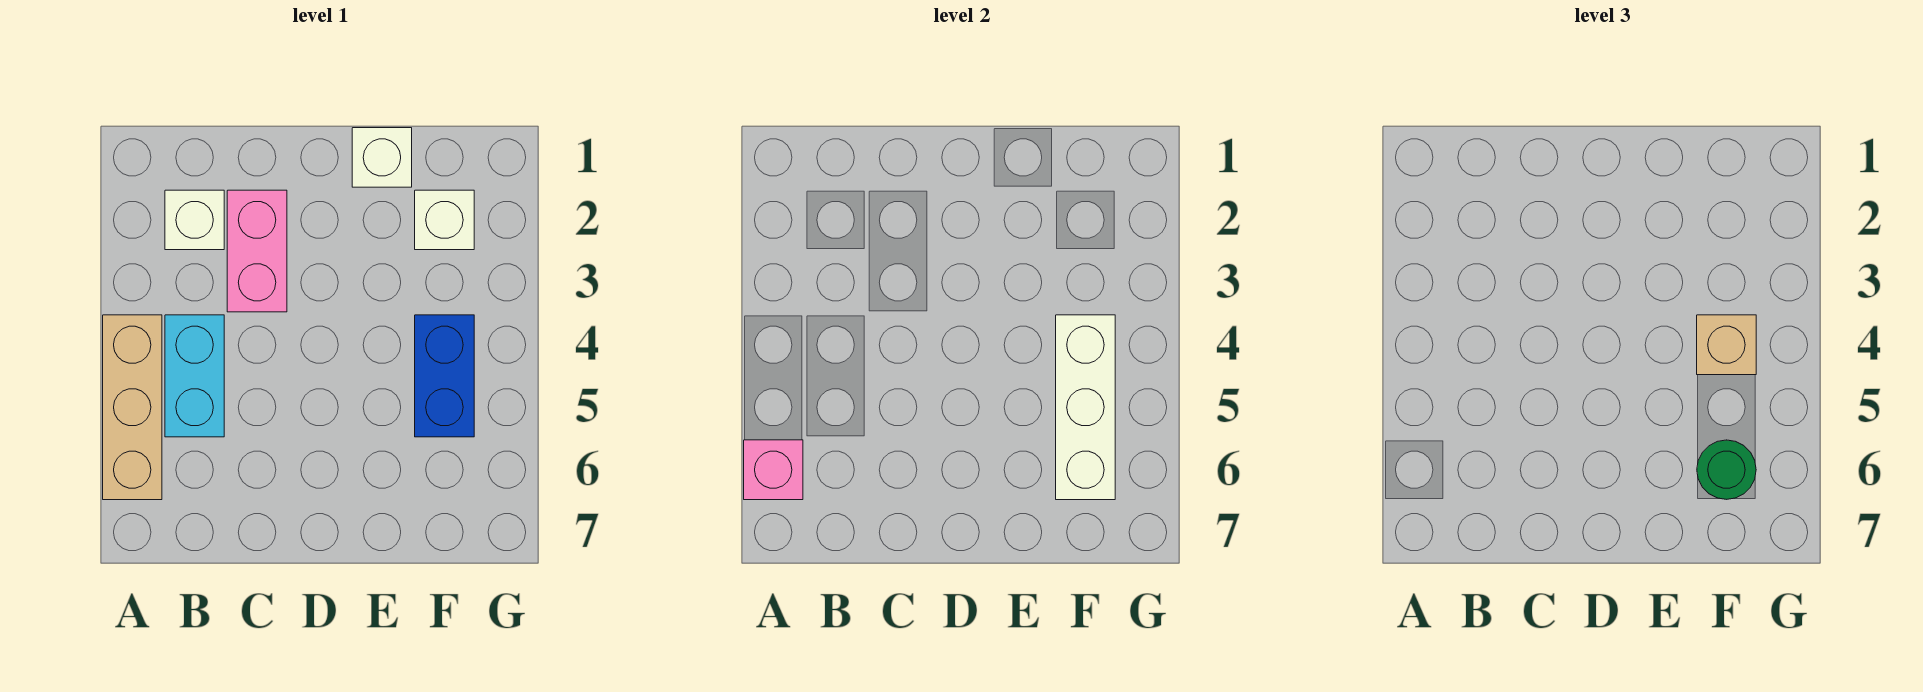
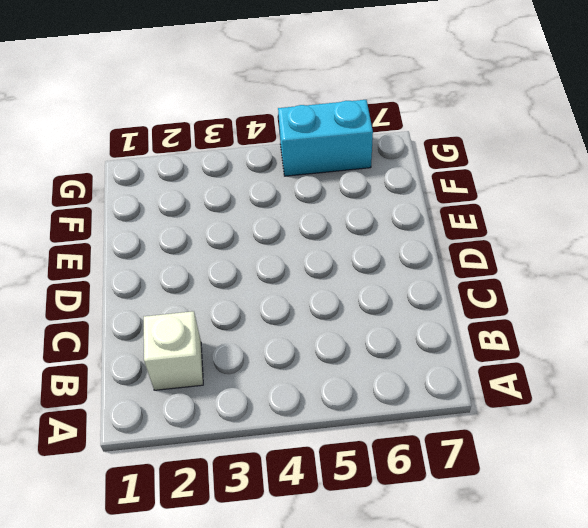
cyan 1x2 brick [278,100,373,176] -> cyan 1x2 brick moved to [165,315,224,437]
none -> tan 1x3 brick [103,315,162,500]
none -> pink 1x2 brick [227,190,287,312]

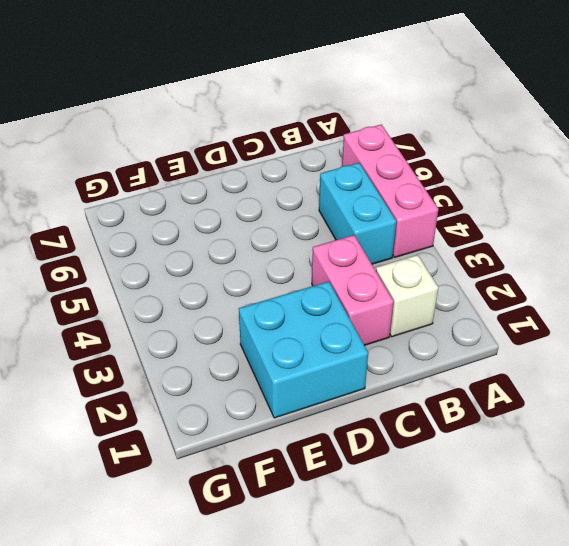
pink 1x3 brick [342,124,438,258] -> tan 1x3 brick [103,315,162,500]
cyan 2x2 brick [239,281,368,418] -> white 1x1 brick [352,128,412,187]
none -> white 1x1 brick [415,190,474,250]
none -> blue 1x2 brick [415,315,474,437]

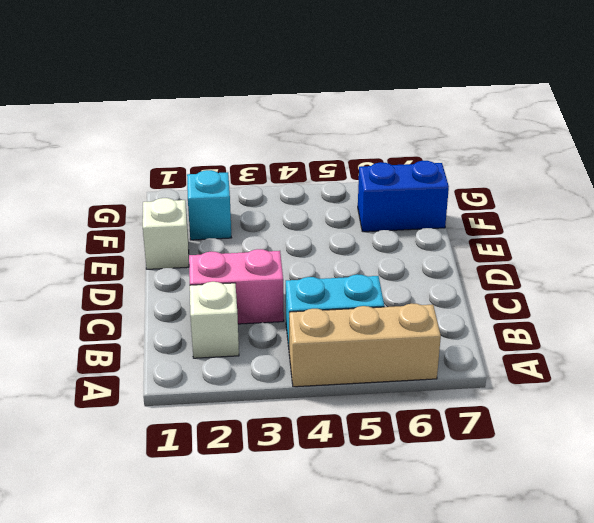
cyan 1x1 brick [187,170,231,240] -> white 1x1 brick [415,190,474,250]
blue 1x2 brick [358,161,449,232] -> blue 1x2 brick moved to [415,315,474,437]
none -> pink 1x1 brick [744,440,803,500]
none -> white 1x3 brick [1056,315,1115,500]

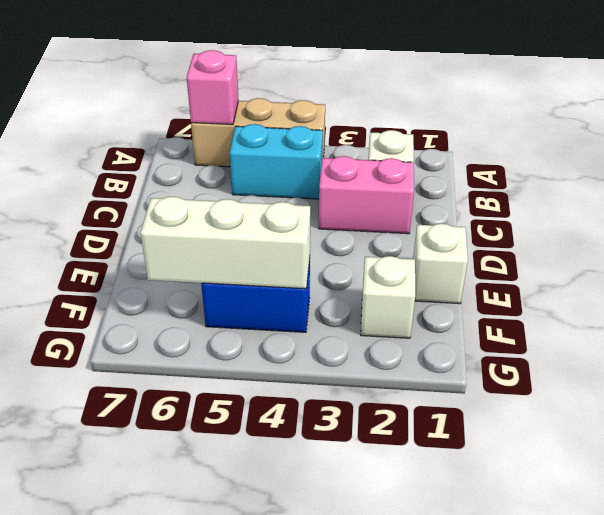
none -> tan 1x1 brick [1697,315,1756,375]
none -> green 1x1 round brick [1697,440,1756,499]

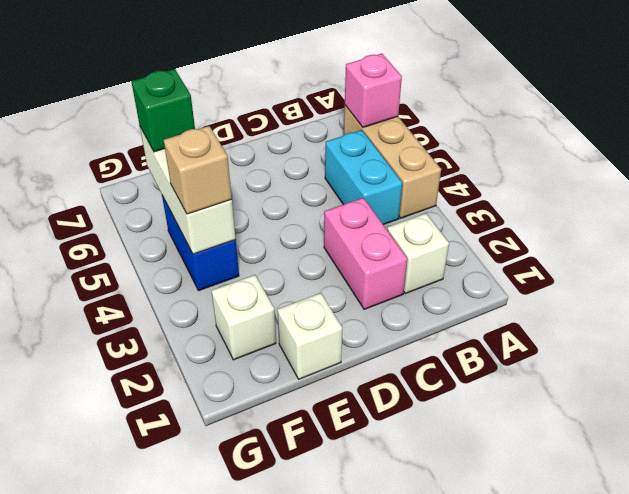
green 1x1 brick [131,69,195,152] -> green 1x1 round brick [1697,440,1756,499]

